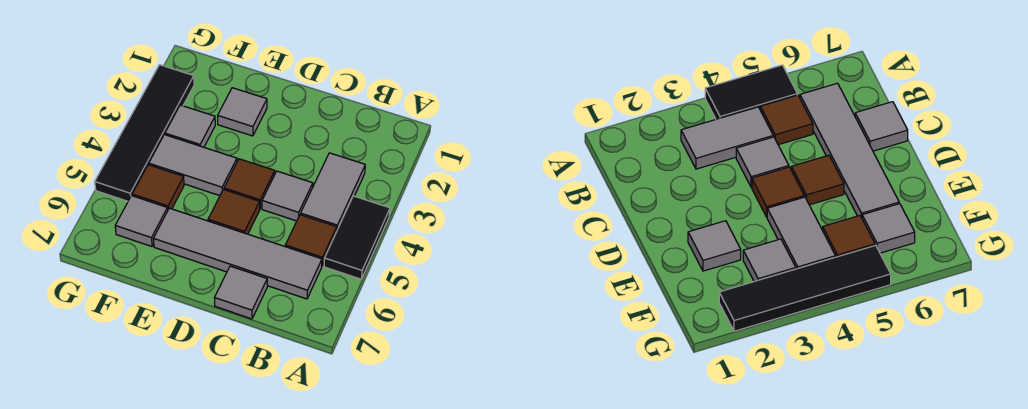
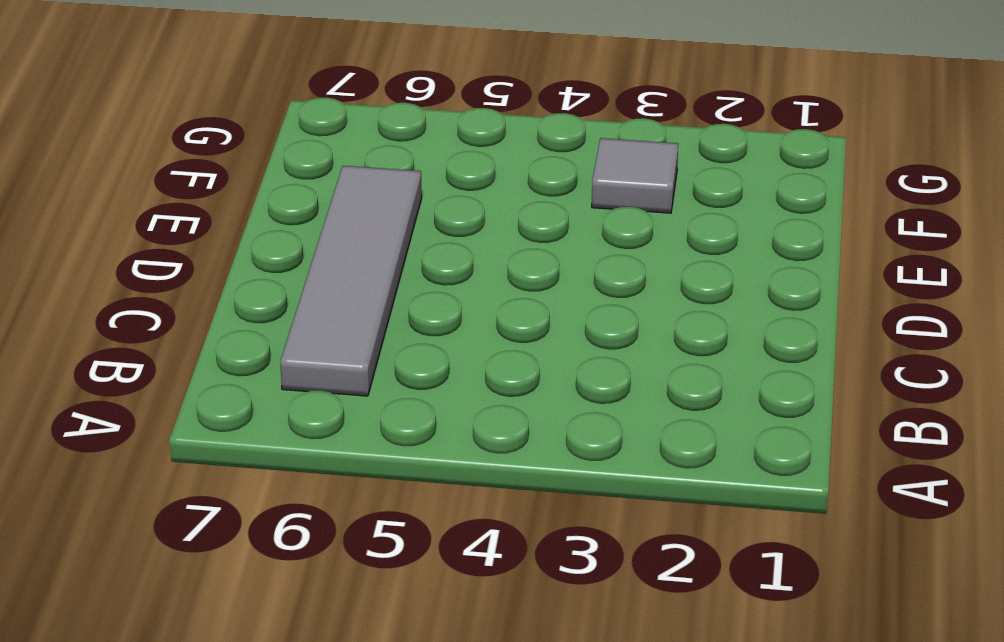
none -> black 1x2 tile [324,196,390,279]
none -> grey 1x2 tile [301,153,365,230]
none -> brown 1x1 tile [285,215,337,266]

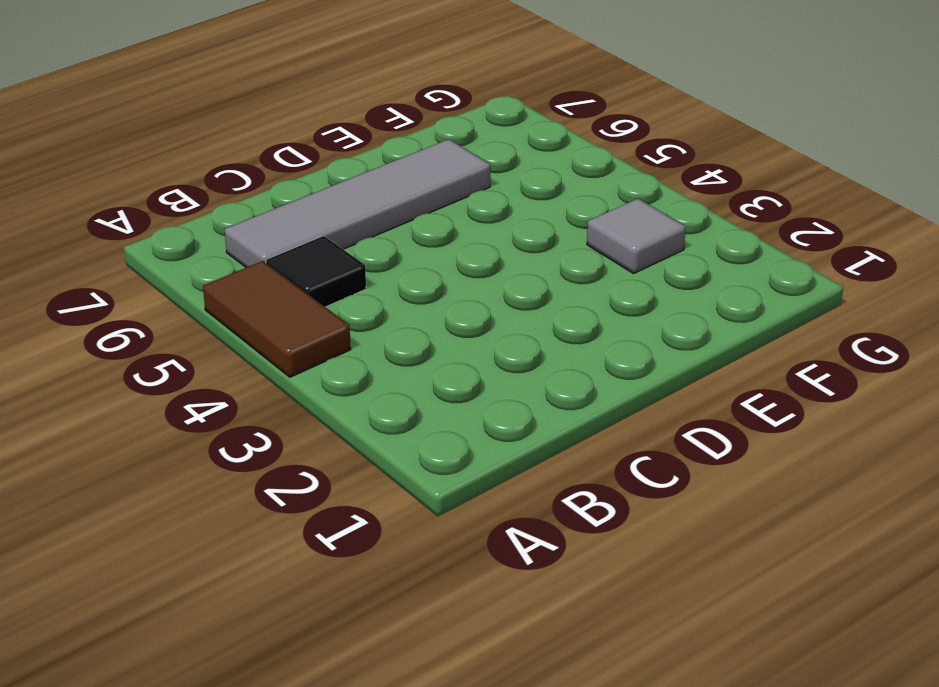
brown 1x2 tile [203,261,351,377] -> black 1x2 tile [324,196,390,279]
black 1x1 tile [266,236,366,307] -> brown 1x1 tile [285,215,337,266]
none -> grey 1x2 tile [301,153,365,230]
none -> grey 1x1 tile [262,171,313,221]
none -> grey 1x1 tile [215,266,267,319]

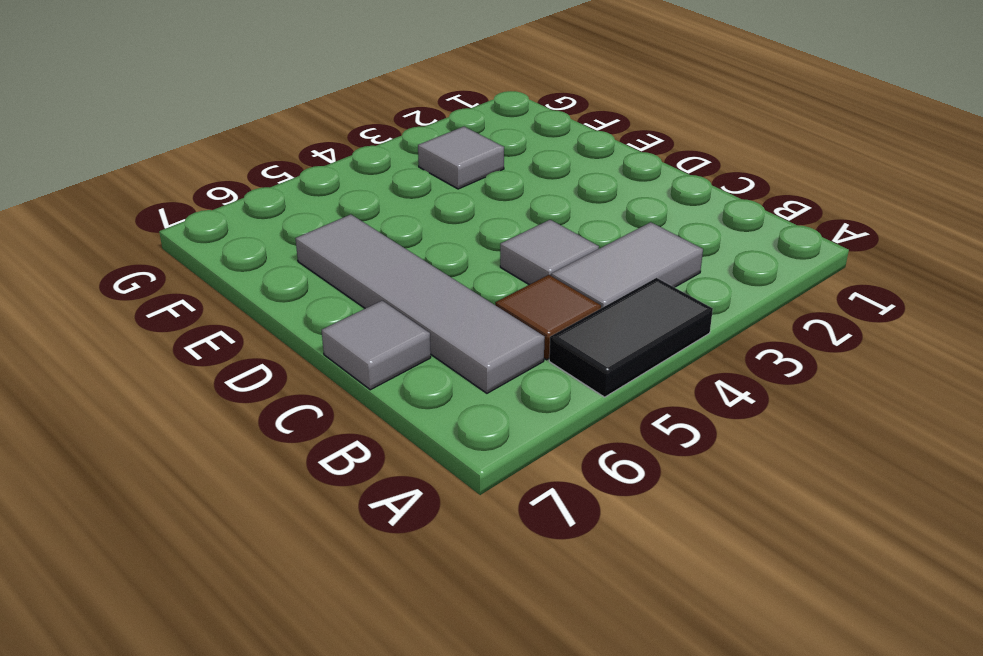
none -> brown 1x1 tile [224,159,275,208]
none -> brown 1x1 tile [208,190,260,234]
none -> grey 1x1 tile [218,88,267,136]

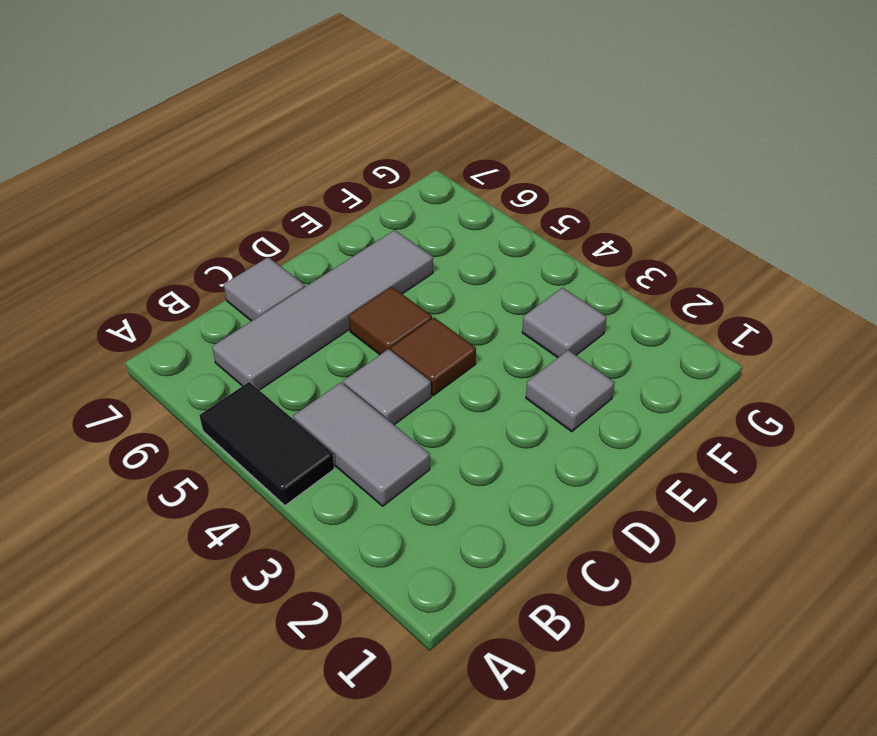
none -> brown 1x1 tile [285,215,337,266]
none -> grey 1x2 tile [149,135,237,196]
none -> brown 1x1 tile [132,165,184,210]

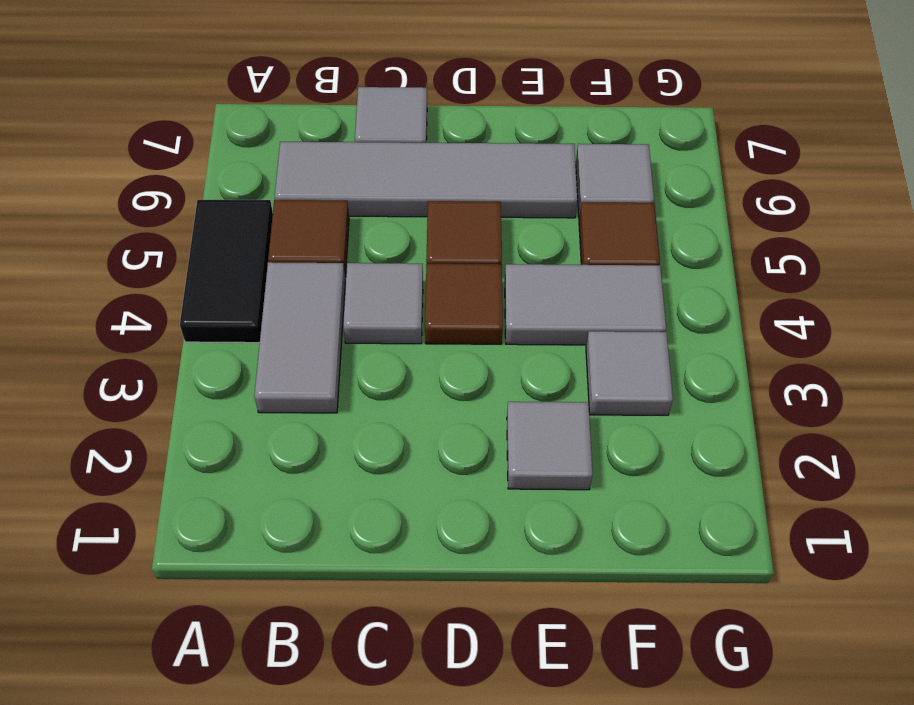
none -> black 1x4 tile [95,65,194,201]

